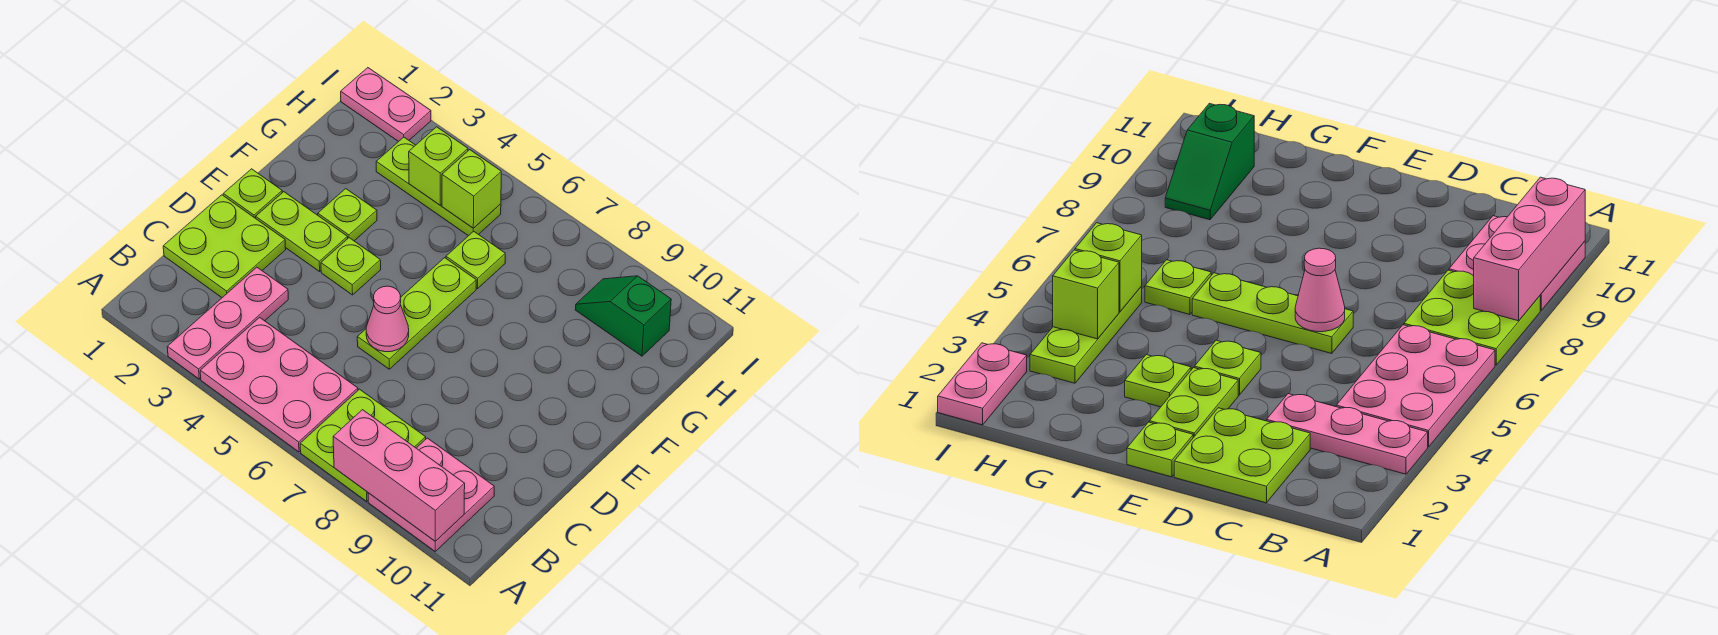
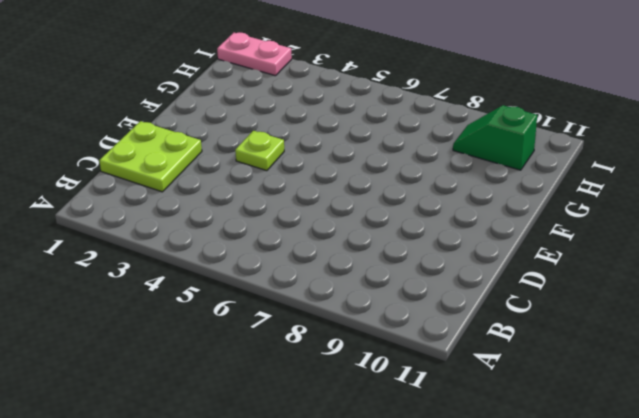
none -> pink 1x3 plate [167,267,288,379]
none -> pink 2x3 plate [200,317,358,452]
none -> lime 2x2 plate [300,389,426,501]

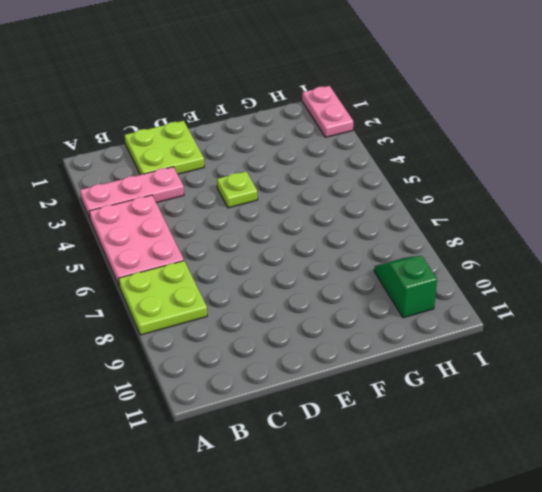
none -> pink 2x2 plate [368,438,494,551]
none -> lime 1x3 plate [357,258,476,369]
none -> lime 1x1 plate [223,169,282,218]

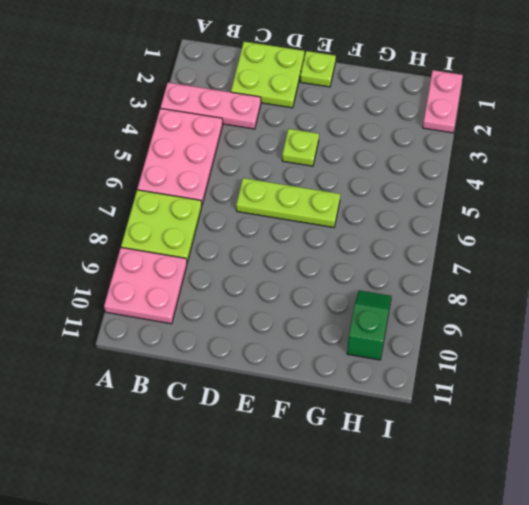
none -> lime 1x2 plate [256,192,348,271]
none -> lime 1x1 plate [318,189,377,241]
none -> lime 1x1 plate [446,231,505,288]

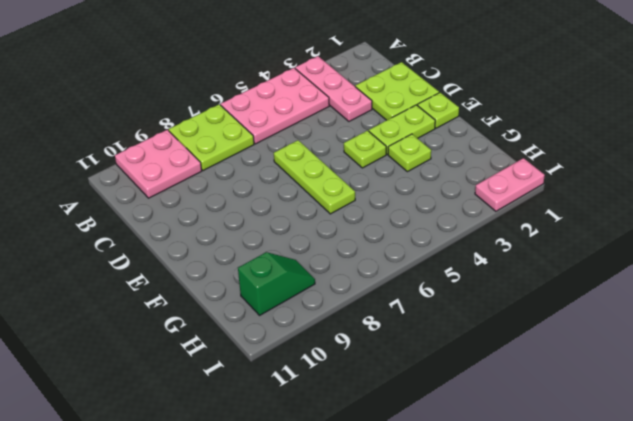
none -> lime 1x1 plate [446,231,505,288]
none -> lime 1x3 plate [376,137,501,236]
none -> pink 1x3 brick [333,410,465,541]

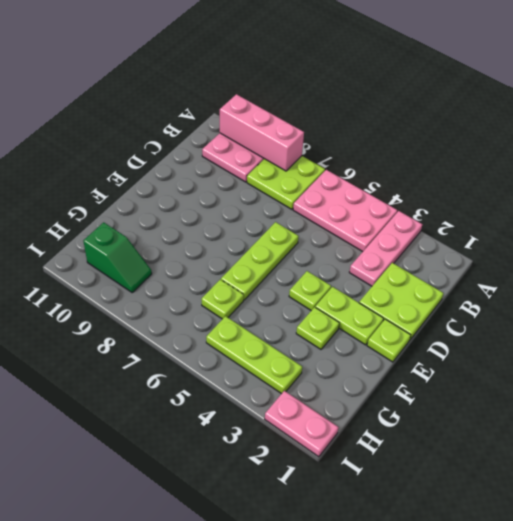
none -> pink 1x1 cone [366,286,409,352]
none -> lime 1x1 brick [409,127,468,205]
none -> lime 1x1 brick [442,150,501,228]

